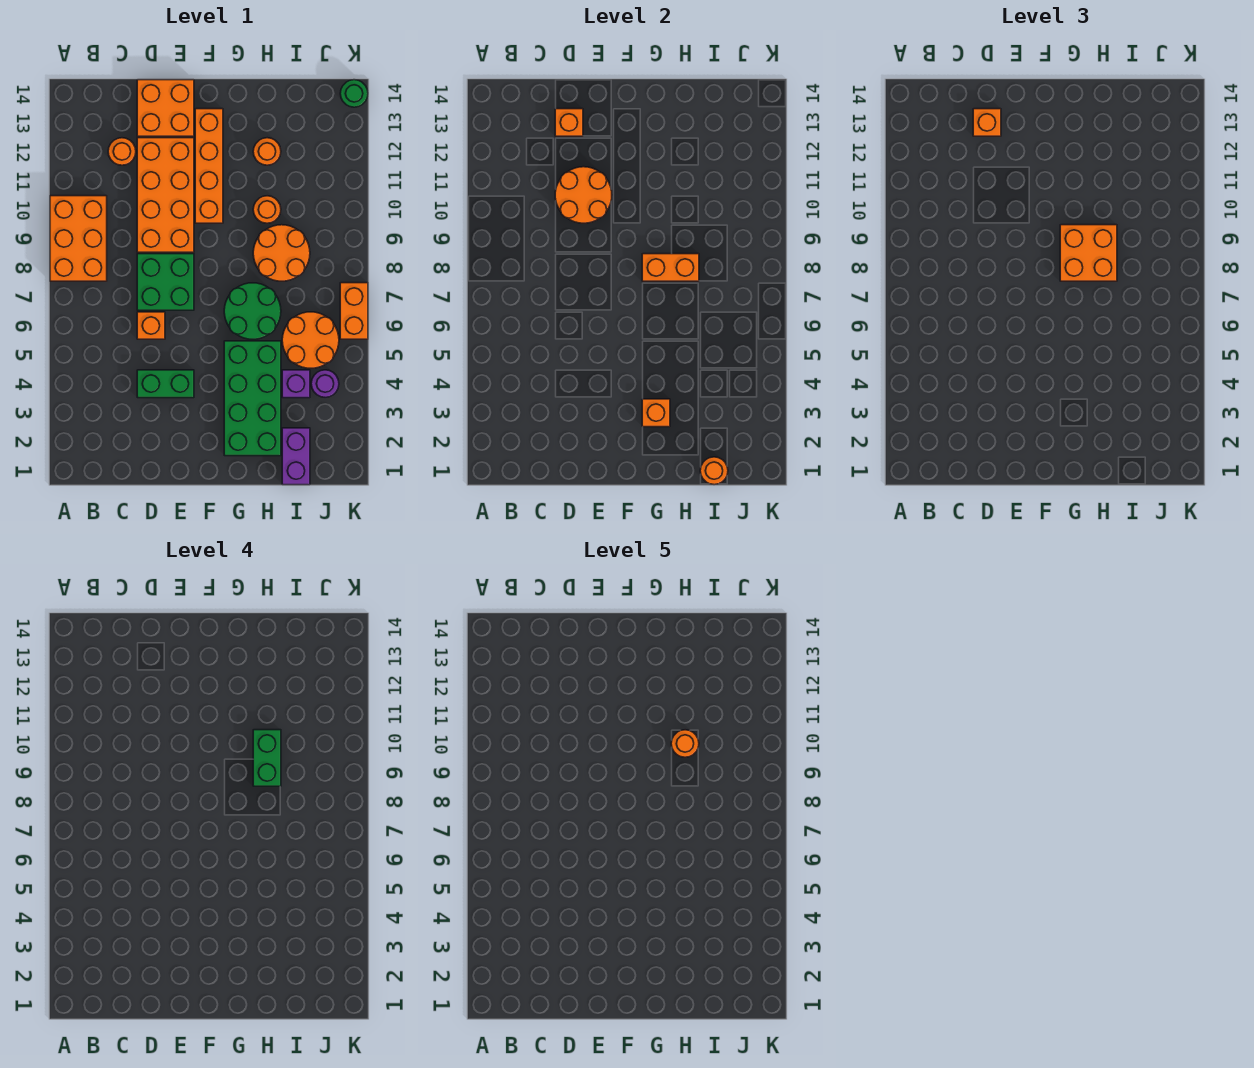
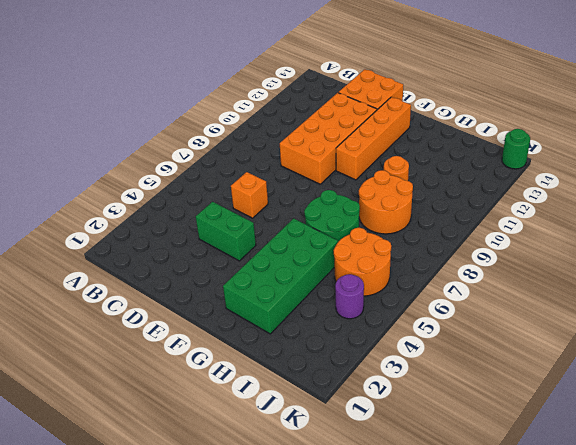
none -> orange 2x3 brick [50,196,107,281]
none -> orange 1x1 round brick [108,138,136,165]
none -> green 2x2 brick [137,254,194,310]

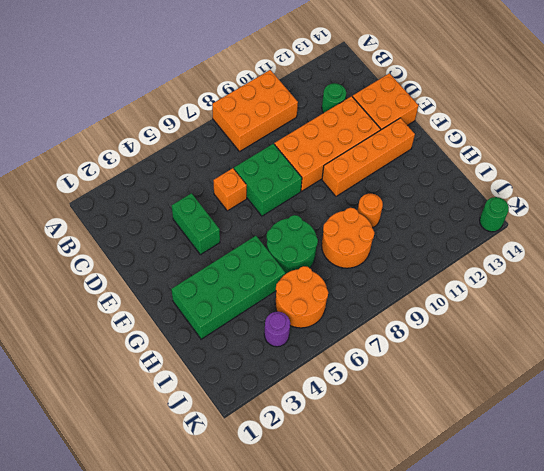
green 1x1 round brick [322,83,346,113] -> orange 1x1 round brick [108,138,136,165]
none -> orange 1x1 round brick [253,138,281,165]
none -> purple 1x2 brick [282,428,310,485]
none -> purple 1x1 brick [282,370,310,398]

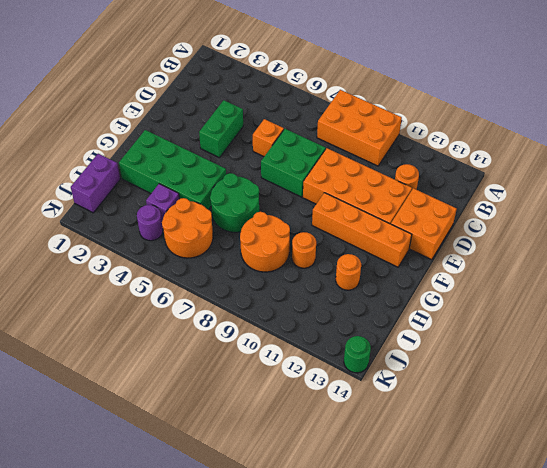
purple 1x2 brick [71,154,120,213] -> purple 1x2 brick turned to [282,428,310,485]
none -> orange 1x2 brick [340,283,368,339]
none -> orange 2x2 round brick [555,167,612,223]
none -> orange 1x1 brick [555,109,583,136]

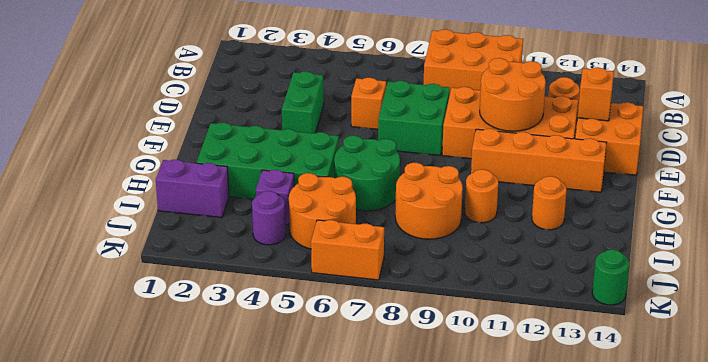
none -> orange 1x1 brick [642,399,670,427]
none -> orange 1x2 brick [642,254,699,281]
none -> orange 1x1 round brick [700,457,728,485]

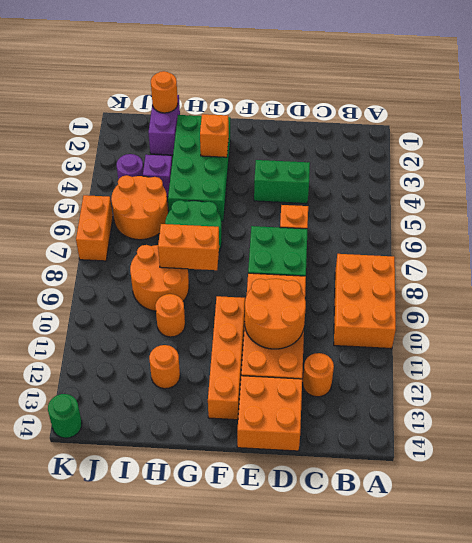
none -> orange 1x1 brick [555,109,583,136]
none -> orange 1x1 brick [973,109,1001,136]
none -> orange 2x2 brick [1060,225,1117,281]

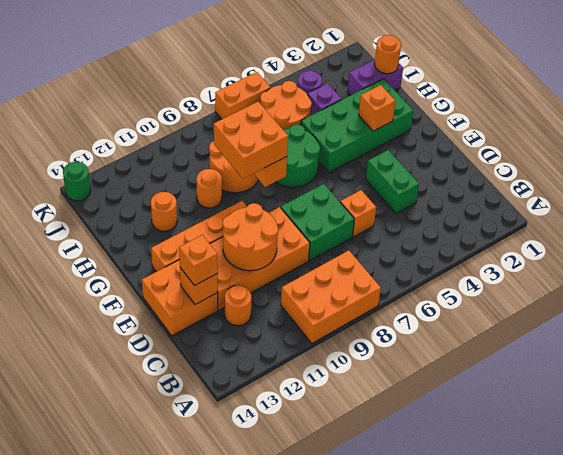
none -> green 1x2 brick [253,730,281,786]
none -> orange 1x1 round brick [671,730,699,757]

